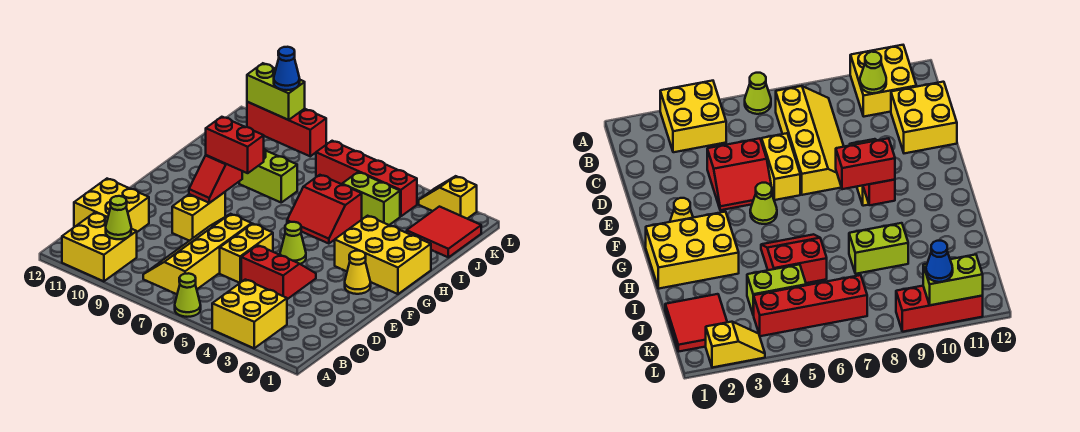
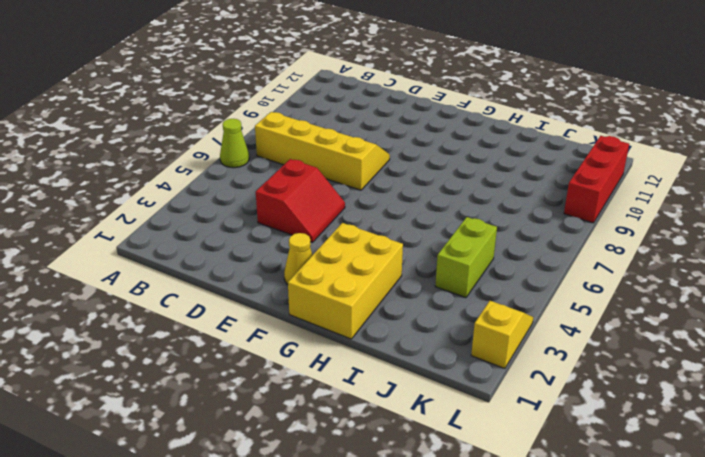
none -> yellow 2x2 brick [212,280,287,348]
none -> yellow 2x2 brick [62,213,137,281]
none -> yellow 2x2 brick [74,179,149,232]

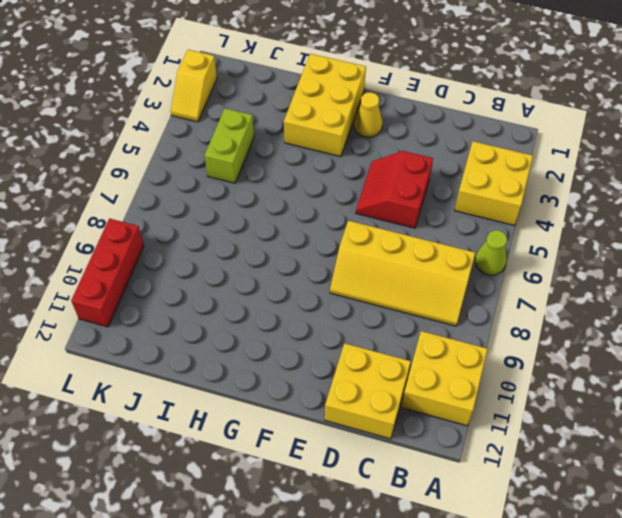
none -> yellow 1x2 brick [220,224,273,283]
none -> yellow 1x2 brick [172,192,225,241]
none -> lime 1x1 cone [280,222,306,264]

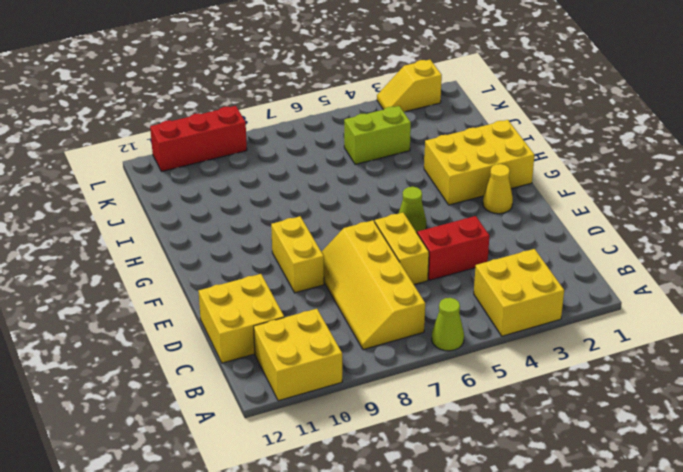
none -> red 2x2 slope [287,175,362,244]
none -> lime 1x2 brick [239,149,297,202]
none -> red 2x2 tile [407,207,481,257]

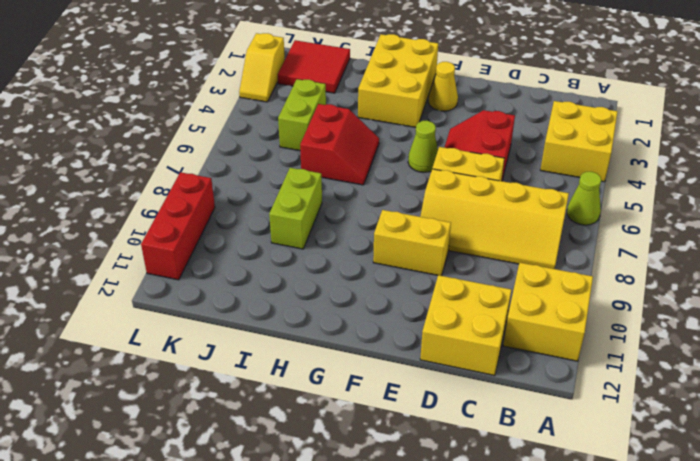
none -> red 1x4 brick [316,141,417,216]
none -> lime 1x1 cone [106,196,131,239]
none -> red 1x2 slope [189,155,242,203]

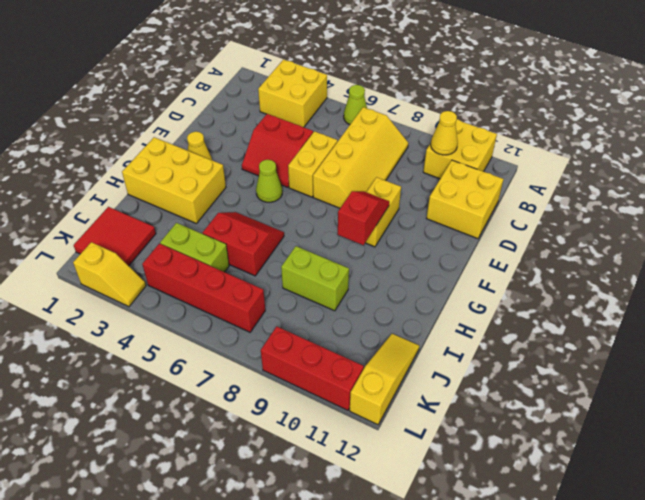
yellow 1x1 cone [431,111,458,155] -> lime 1x1 cone [106,196,131,239]
yellow 1x3 slope [350,334,419,425] -> none
none -> lime 1x2 brick [247,63,305,120]
none -> red 1x2 brick [206,117,264,173]
none -> blue 1x1 cone [274,47,300,90]

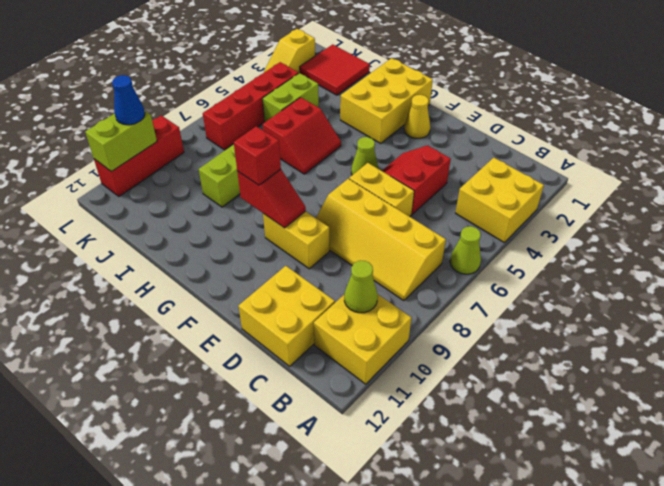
red 1x1 brick [234,126,281,185] -> red 1x2 brick [206,117,264,173]

